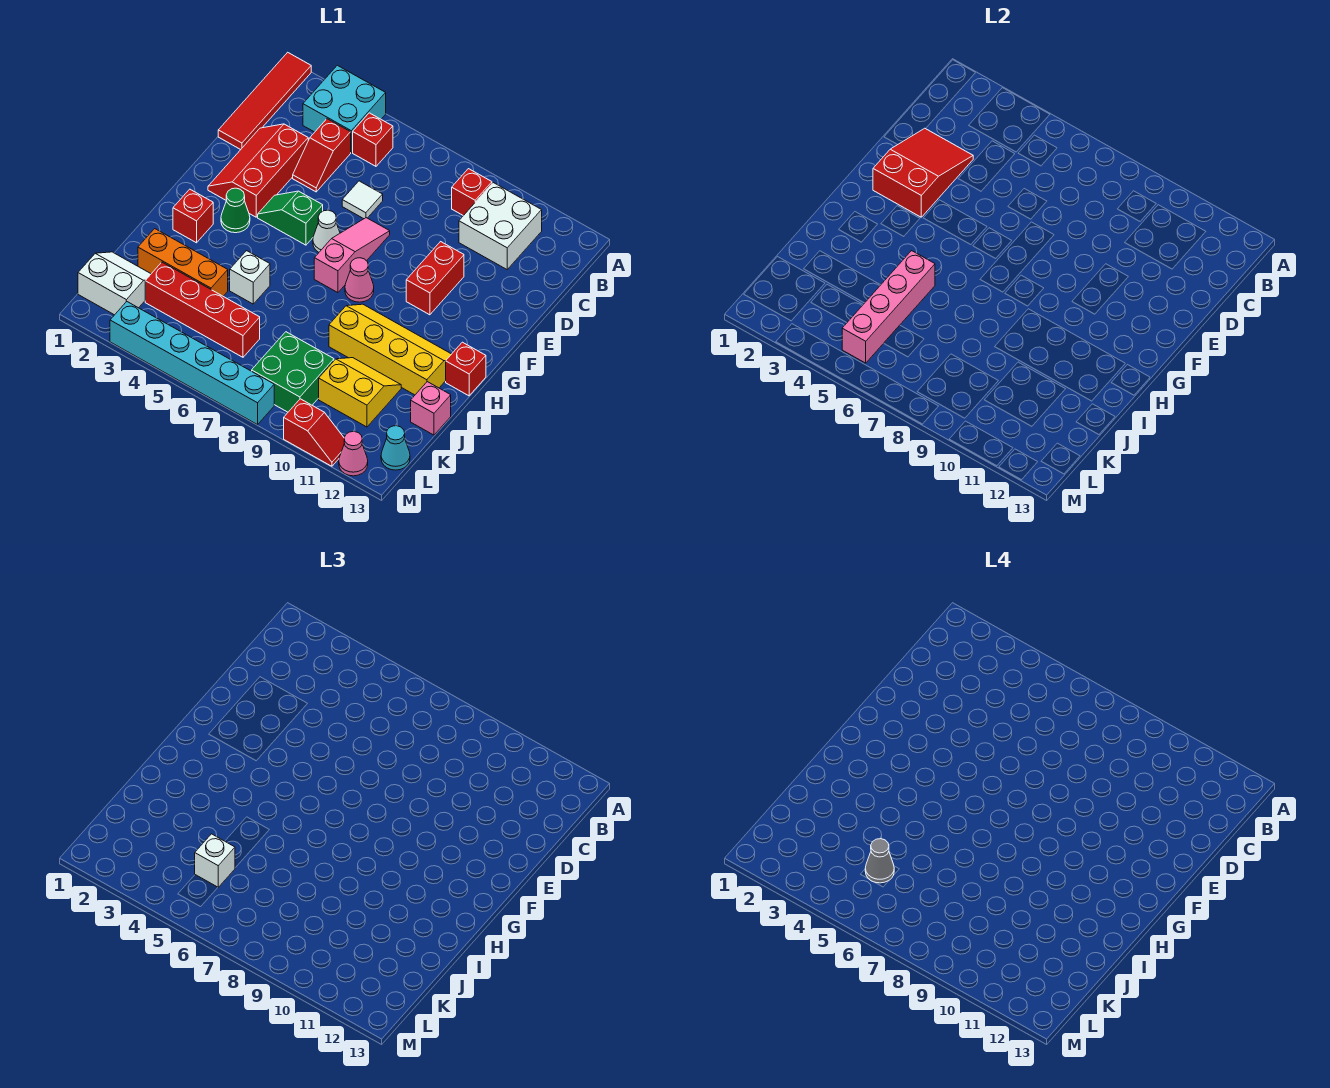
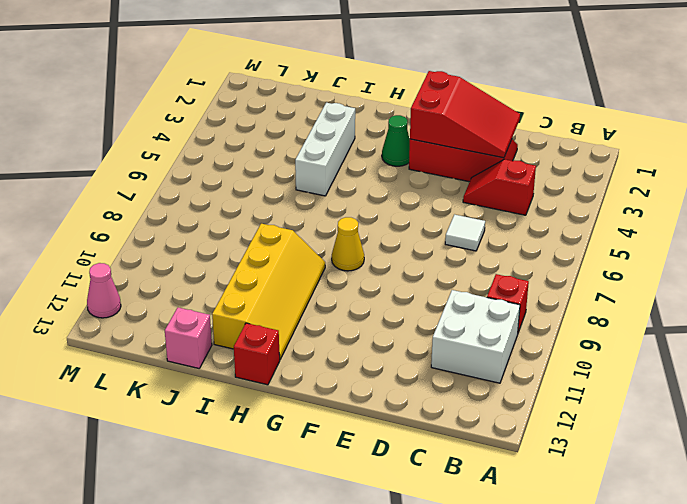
yellow 1x1 cone [332,217,364,271] -> pink 1x1 cone [345,258,374,302]
white 1x3 brick [295,103,355,196] -> white 1x1 brick [230,251,270,304]
none -> red 1x4 tile [218,52,311,150]
none -> cyan 2x2 brick [303,65,386,152]
none -> red 1x1 brick [353,113,393,166]
none -> pink 1x3 slope [314,218,390,293]

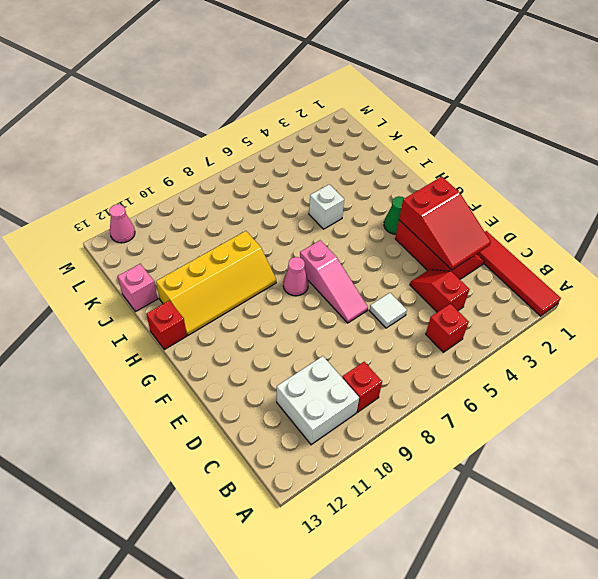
none -> cyan 2x2 brick [303,65,386,152]
none -> red 1x2 brick [406,242,464,315]
none -> green 1x2 slope [258,191,323,245]
none -> white 1x1 cone [313,210,340,252]

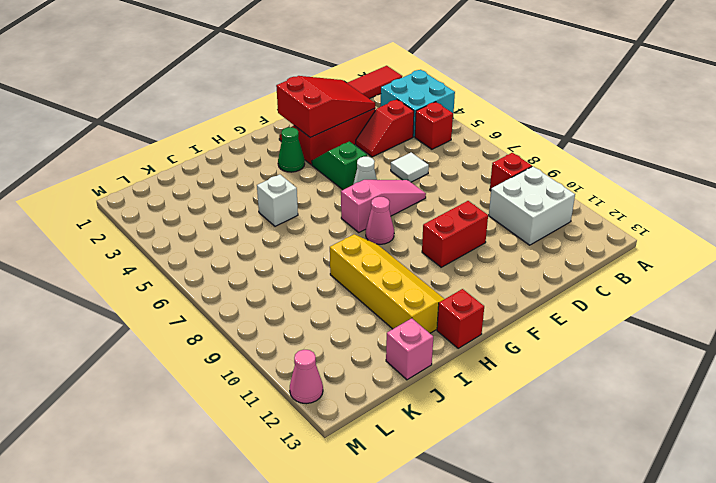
none -> red 1x1 brick [173,189,213,243]
none -> orange 1x3 brick [138,229,228,296]
none -> yellow 2x2 slope [319,358,401,427]
none -> white 2x2 slope [78,252,151,315]

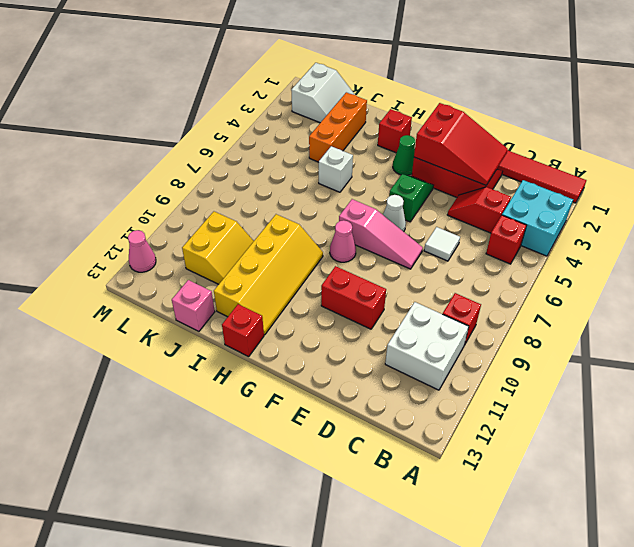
none -> red 1x4 brick [145,262,260,357]
none -> green 2x2 brick [252,332,334,412]
none -> cyan 1x1 cone [381,426,410,470]
none -> cyan 1x6 brick [110,302,274,425]

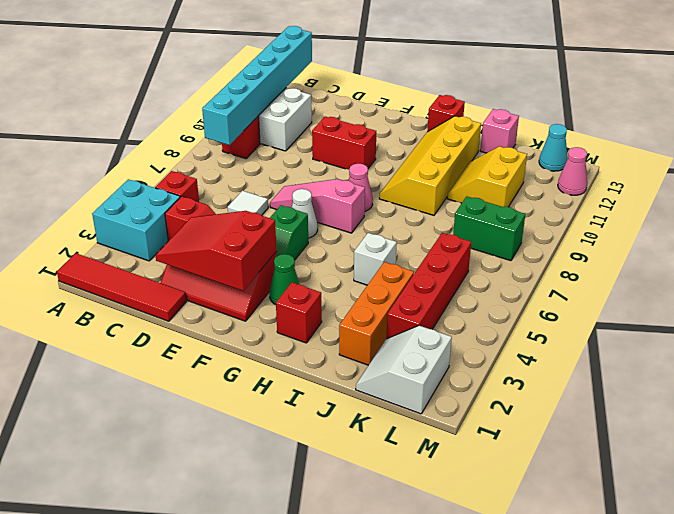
cyan 1x6 brick [202,26,312,145] -> cyan 1x6 brick moved to [110,302,274,425]
green 1x2 brick [453,196,525,261] -> green 2x2 brick [252,332,334,412]
none -> red 1x2 slope [284,399,344,466]
none -> pink 1x4 brick [842,251,935,363]
none -> white 1x1 brick [195,834,235,887]
none -> grey 1x1 cone [865,839,894,883]

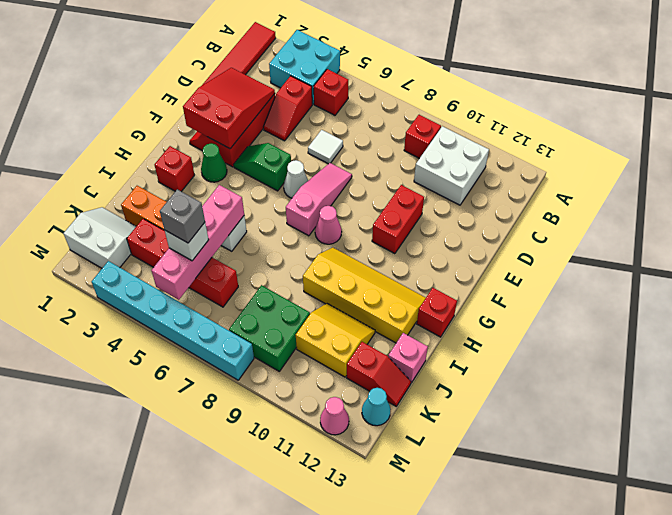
grey 1x1 brick [160,189,205,243] -> grey 1x1 cone [865,839,894,883]
red 1x2 slope [347,342,411,406] -> red 1x2 slope moved to [284,399,344,466]

